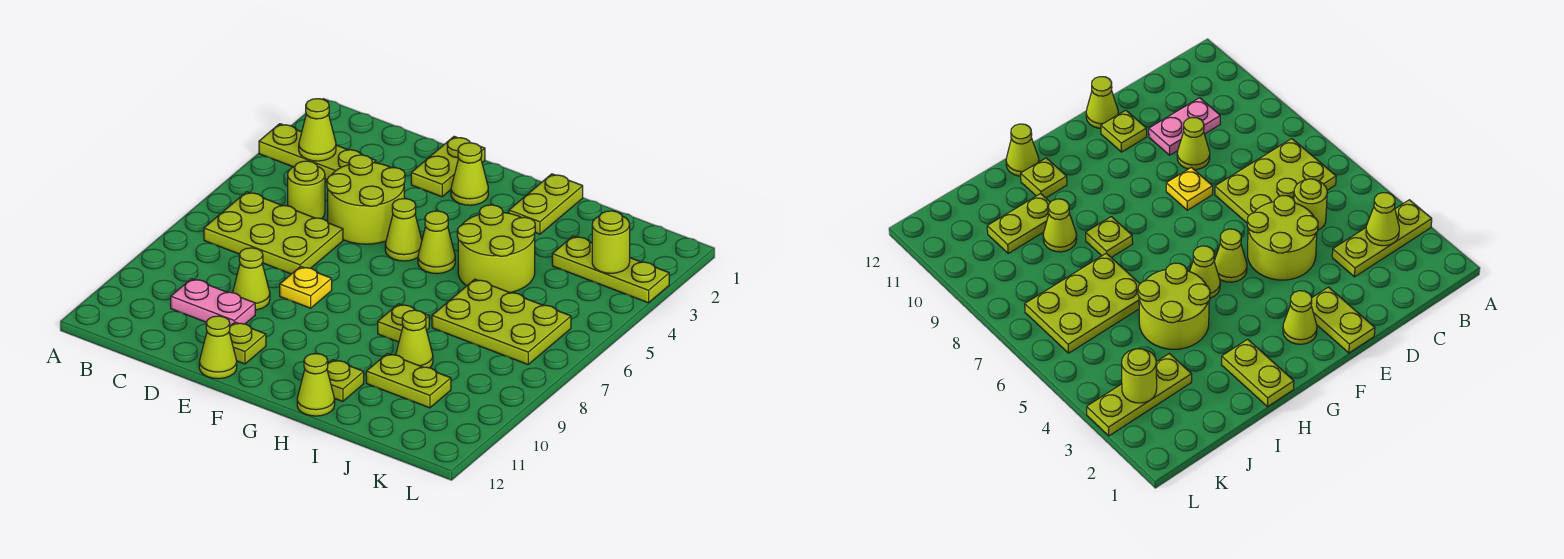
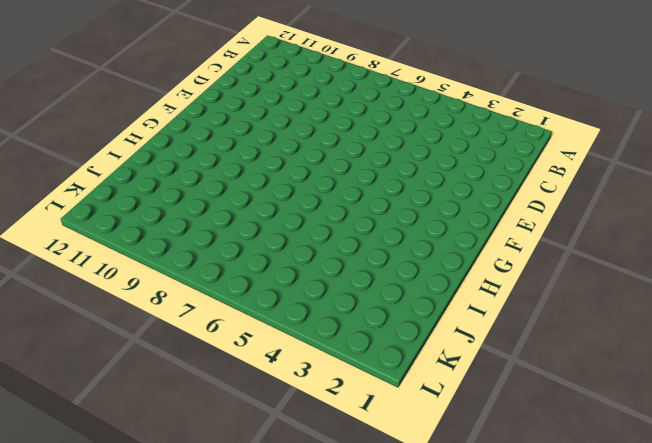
none -> lime 1x3 plate [259,124,376,180]
none -> lime 2x3 plate [204,192,343,274]
none -> lime 1x1 round brick [288,161,325,219]

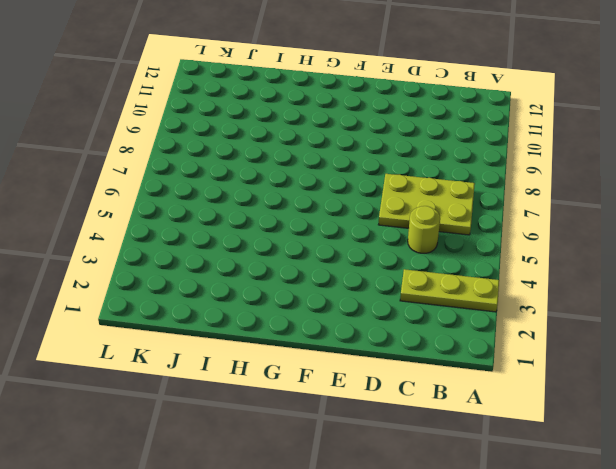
none -> pink 1x2 plate [171,279,255,326]
none -> lime 2x2 round brick [327,155,405,244]
none -> lime 1x1 cone [233,248,270,310]

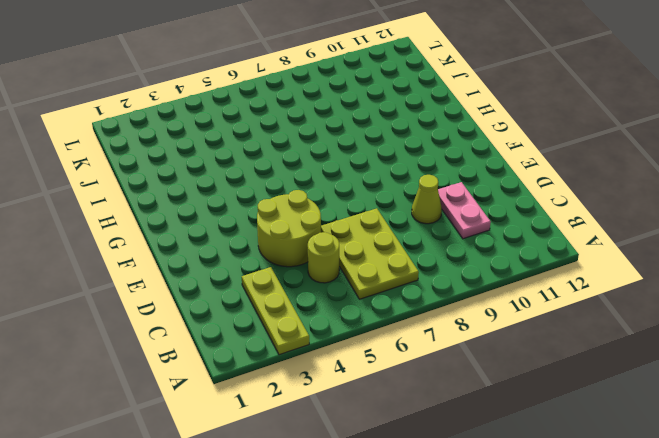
none -> lime 1x2 plate [411,136,485,197]
none -> yellow 1x1 plate [280,266,332,308]
none -> lime 1x1 plate [229,322,266,364]

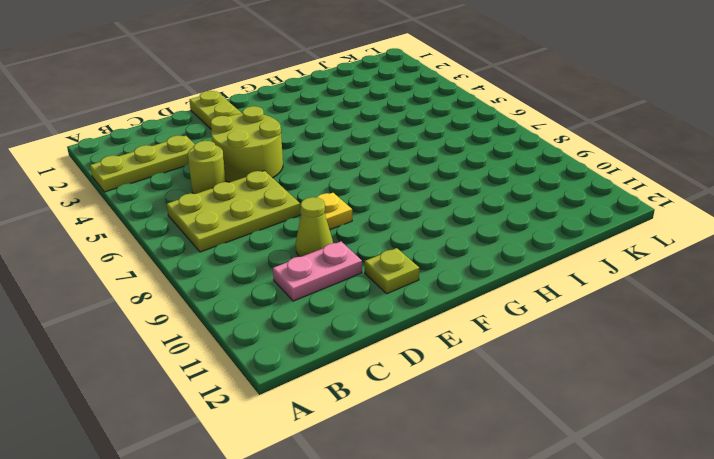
none -> lime 1x1 cone [199,316,237,379]
none -> lime 1x1 cone [451,143,488,205]
none -> lime 1x1 cone [385,199,422,261]

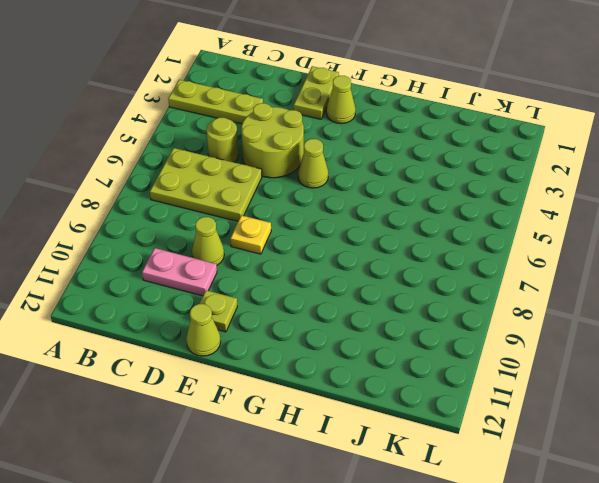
none -> lime 1x1 cone [418,211,455,274]
none -> lime 1x2 plate [509,174,583,234]
none -> lime 2x2 round brick [457,205,535,293]

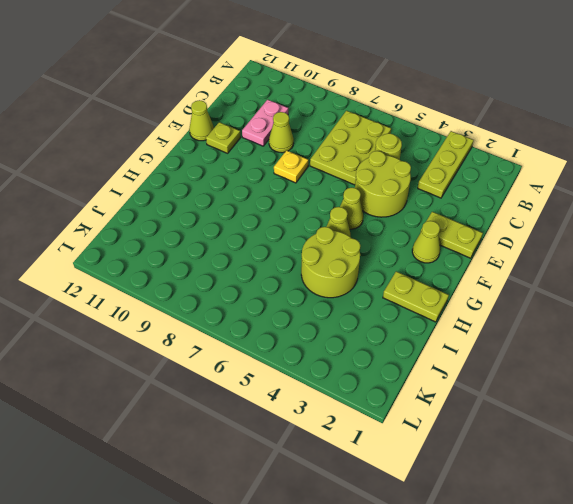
none -> lime 1x1 plate [378,304,429,342]
none -> lime 1x1 plate [327,360,364,401]
none -> lime 1x1 cone [297,354,335,416]

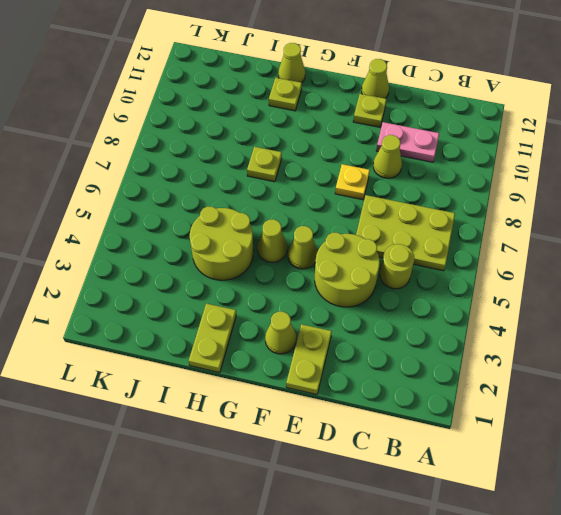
none -> lime 1x3 plate [259,124,376,180]
none -> lime 2x3 plate [432,279,571,364]
none -> lime 1x1 cone [396,310,433,368]

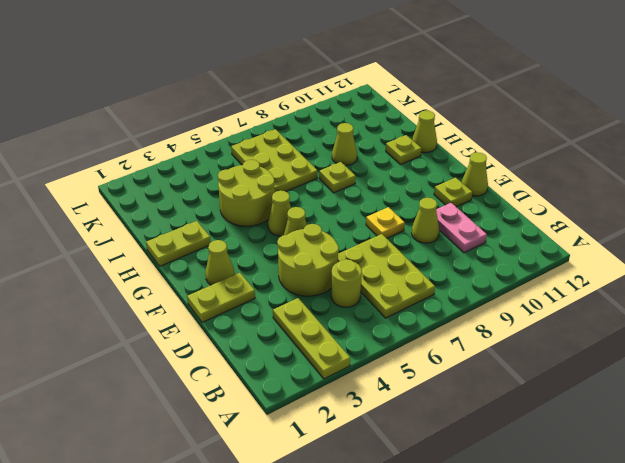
none -> lime 1x2 plate [366,354,451,408]
none -> lime 1x3 plate [552,236,669,303]
none -> lime 1x1 cone [299,99,336,161]

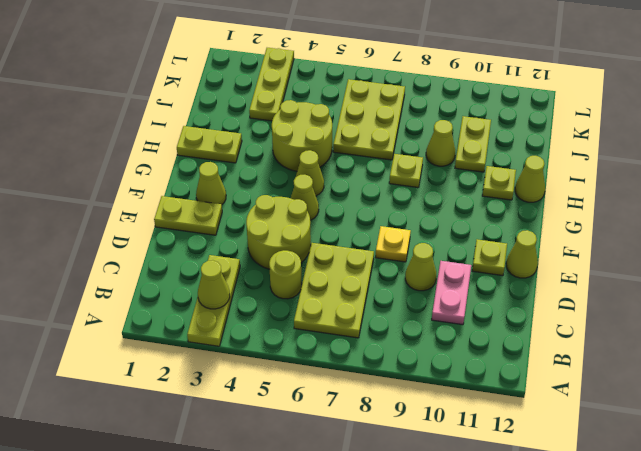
none -> lime 1x1 round brick [592,211,630,273]

